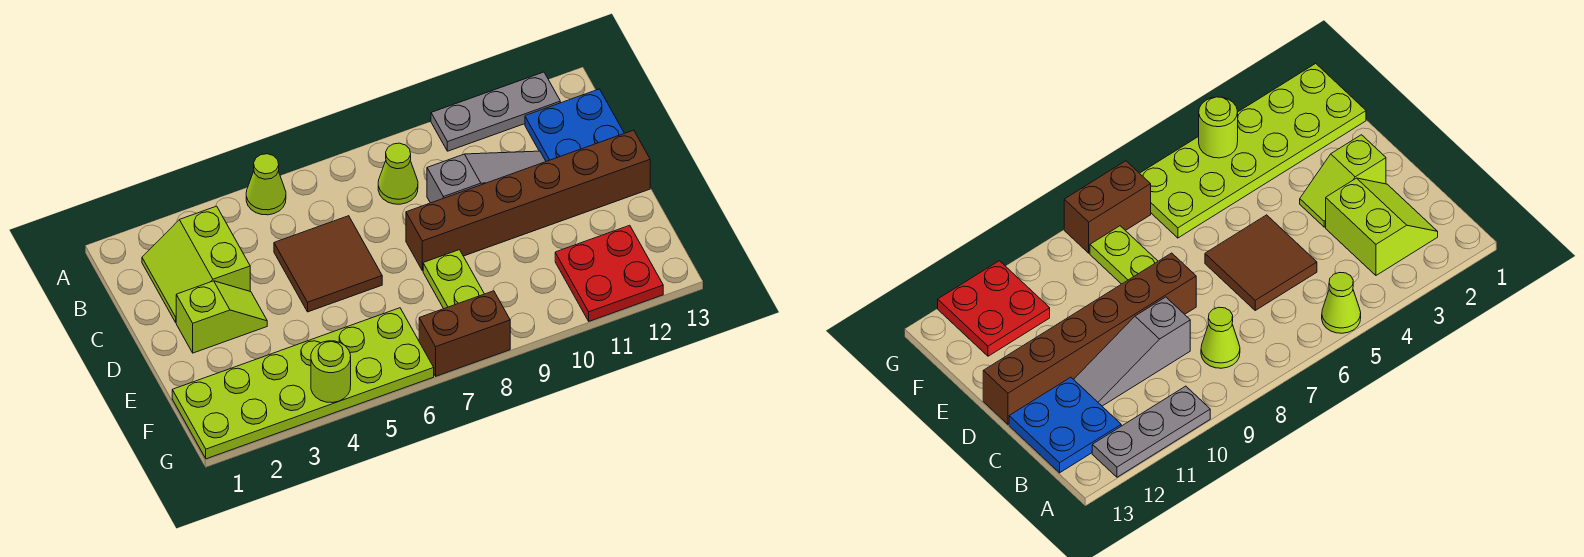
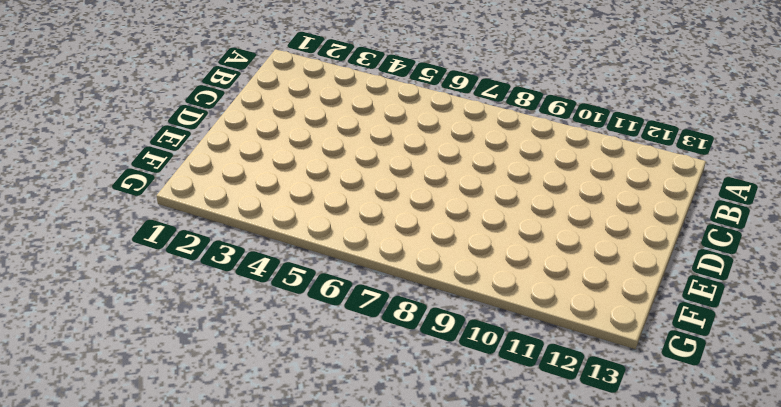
none -> lime 1x1 cone [246,154,286,215]
none -> grey 1x3 plate [431,72,560,151]
none -> lime 2x2 slope [142,206,250,322]

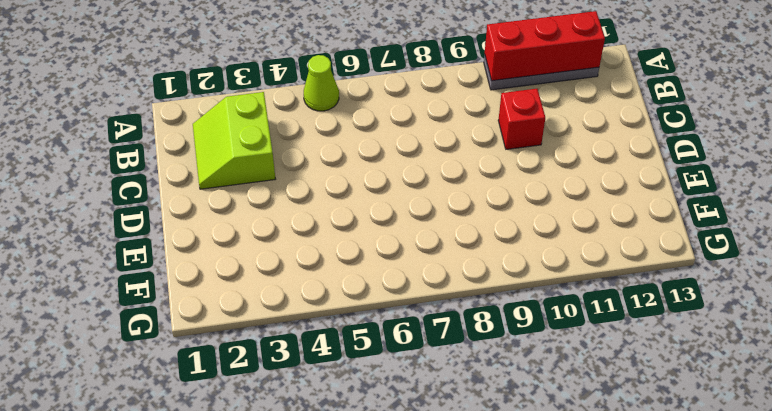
red 1x3 brick [485,11,605,81] -> none
red 1x1 brick [498,89,545,149] -> grey 1x3 slope [427,151,546,203]
none -> lime 1x1 cone [378,143,418,204]
none -> blue 2x2 plate [525,89,624,161]
none -> brown 2x2 tile [274,216,382,312]

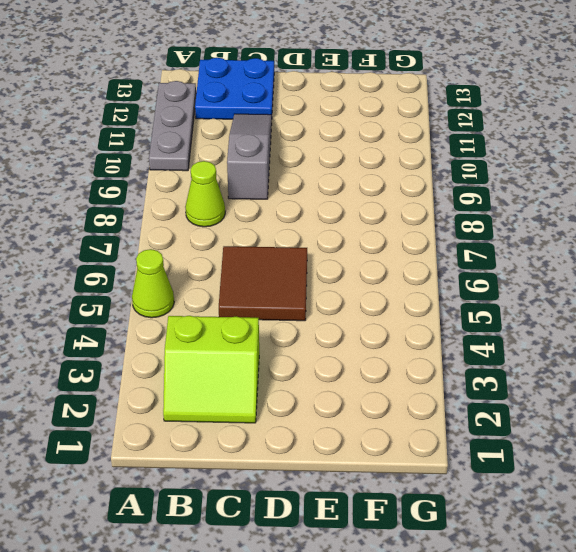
none -> lime 1x2 slope [176,281,267,353]
none -> brown 1x6 brick [406,130,650,271]
none -> lime 1x2 plate [423,250,484,309]

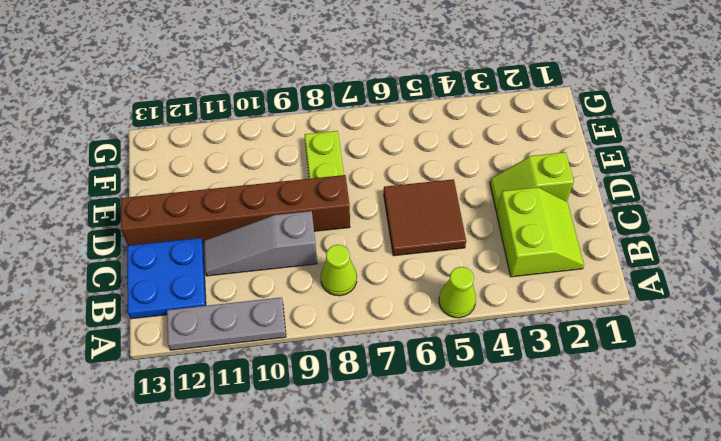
none -> lime 2x6 plate [172,308,434,459]
none -> red 2x2 plate [555,225,663,321]
none -> brown 1x2 brick [419,291,510,376]

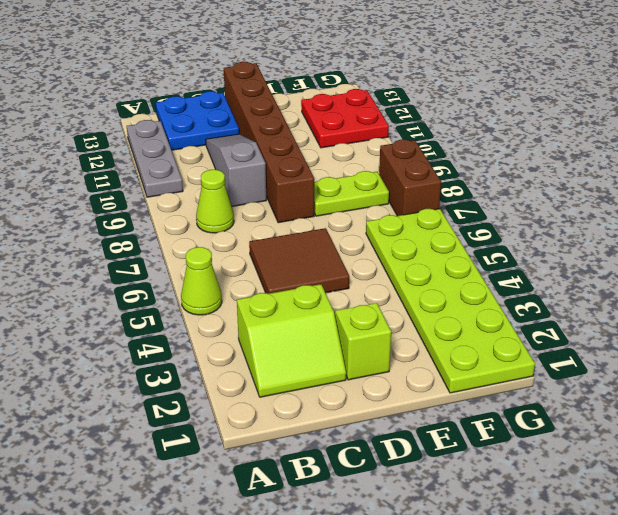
none -> lime 1x1 round brick [311,341,351,403]

